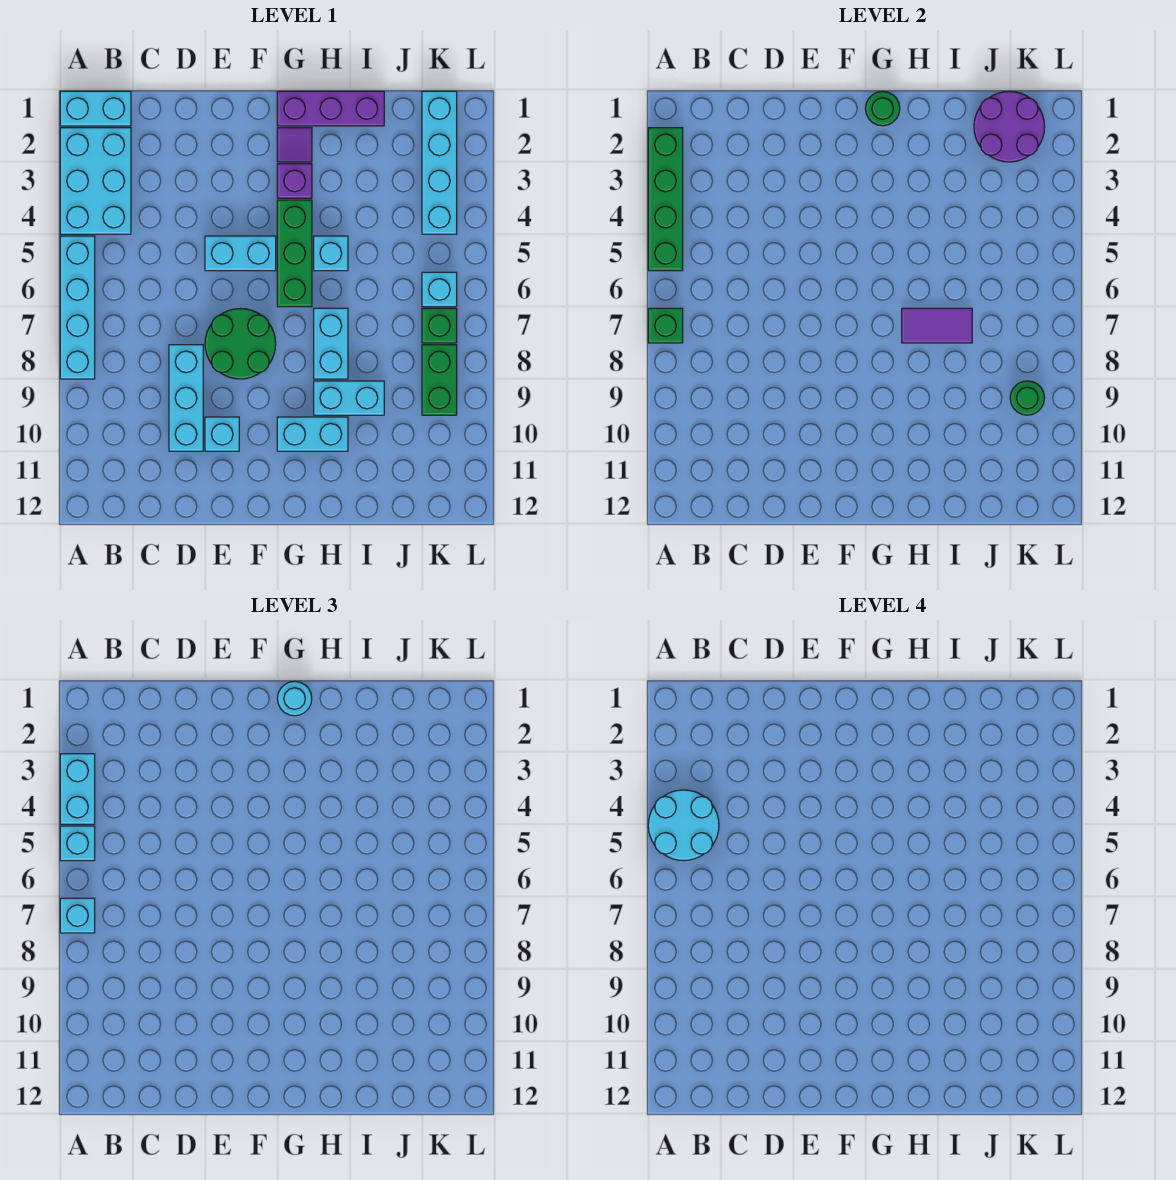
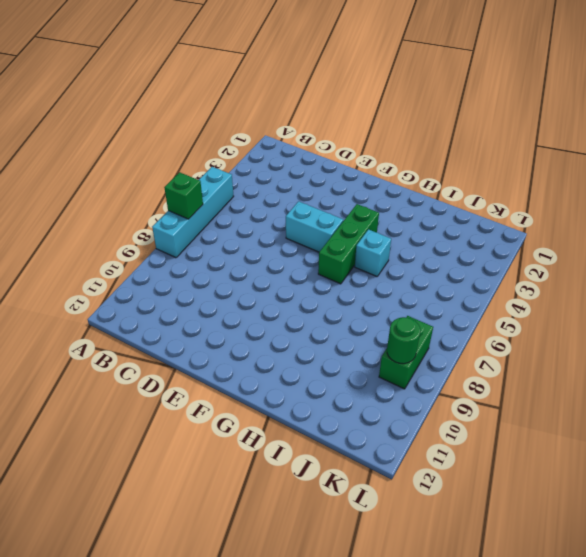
none -> cyan 1x2 brick [60,91,131,126]
none -> cyan 2x3 brick [60,128,131,234]
none -> cyan 1x3 brick [169,345,203,451]
none -> green 2x2 round brick [205,308,276,379]

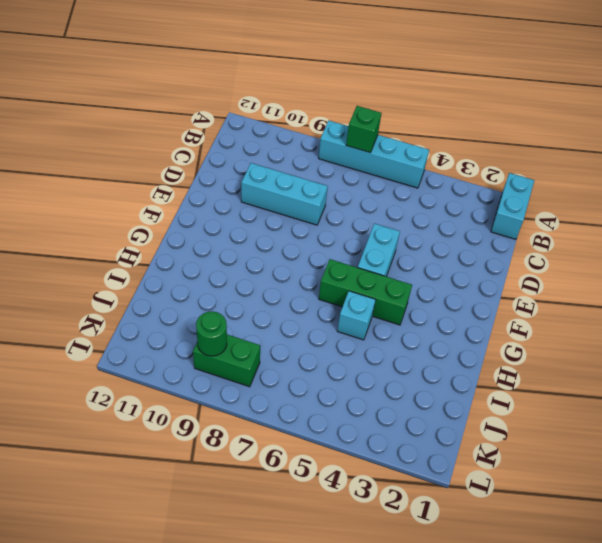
none -> cyan 2x3 brick [60,128,131,234]
none -> green 2x2 round brick [205,308,276,379]
none -> cyan 1x1 brick [205,417,239,451]
none -> purple 1x3 brick [277,91,384,126]

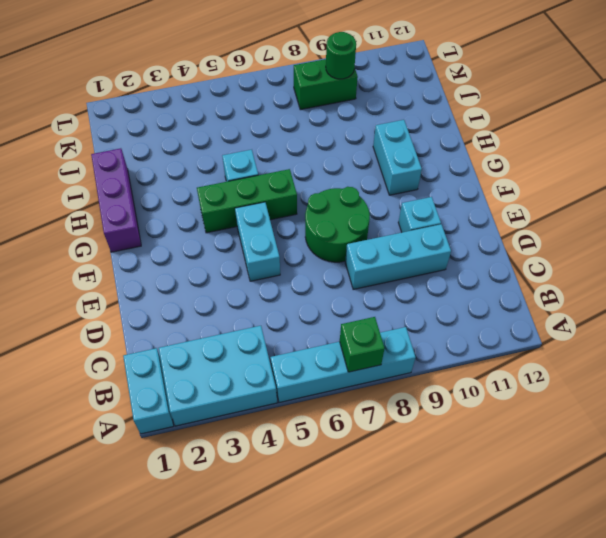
none -> purple 1x1 tile [277,128,312,162]
none -> purple 1x1 brick [277,164,312,198]
none -> cyan 1x2 brick [314,308,348,379]
none -> cyan 1x2 brick [314,381,384,415]

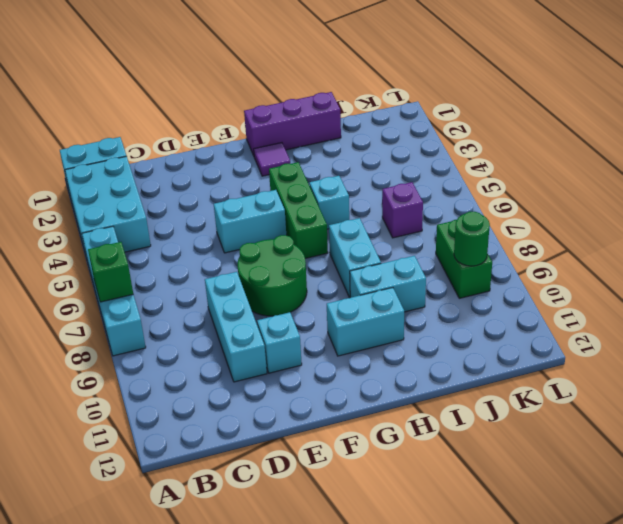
purple 1x1 brick [382,182,423,238] -> purple 1x1 brick moved to [277,164,312,198]
none -> cyan 1x4 brick [422,91,457,234]
none -> cyan 1x1 brick [422,272,457,307]
none -> green 1x1 brick [422,308,457,343]
none -> green 1x4 brick [648,128,683,271]

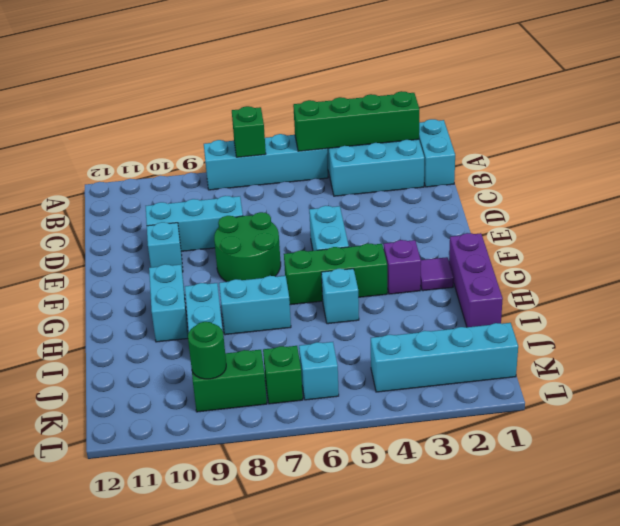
none -> green 1x1 round brick [865,91,900,126]
none -> purple 1x2 tile [902,308,972,343]
none -> purple 2x2 round brick [974,91,1045,162]
none -> cyan 1x2 brick [60,754,95,824]

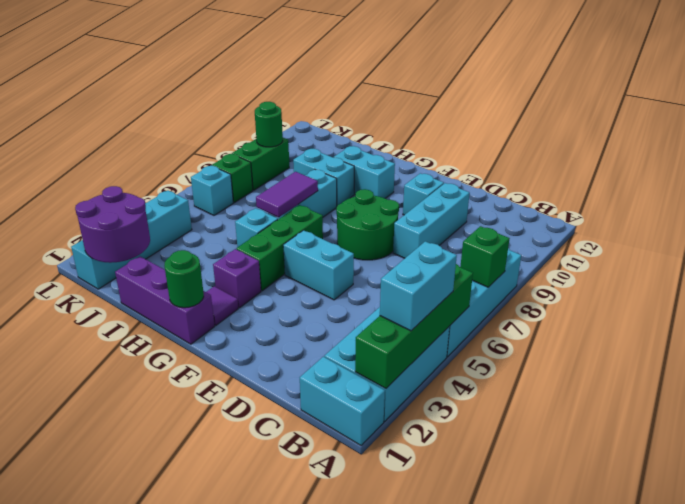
purple 1x2 tile [256,172,318,217] -> purple 1x2 tile turned to [902,308,972,343]
none -> cyan 1x1 brick [60,826,95,861]
none -> cyan 1x1 brick [60,898,95,933]
none -> cyan 1x1 round brick [277,681,312,716]
none -> cyan 2x2 round brick [648,790,719,861]

